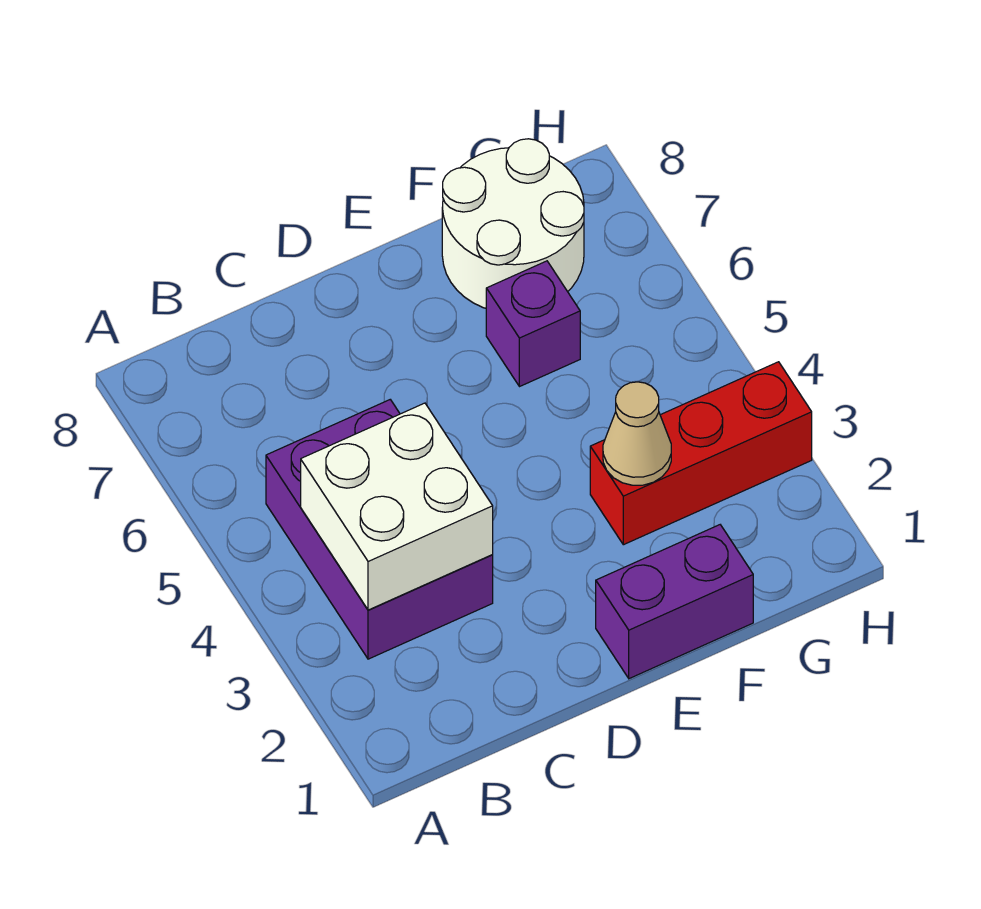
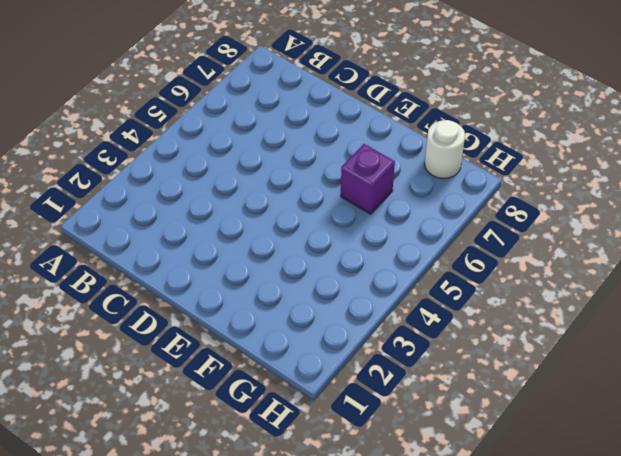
white 1x1 round brick [425,120,465,179] -> white 2x2 round brick [442,139,584,308]
none -> purple 2x3 brick [266,400,493,659]
none -> purple 1x2 brick [596,525,753,679]

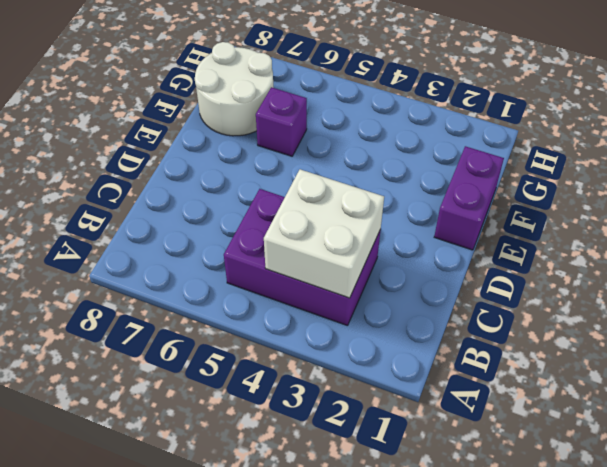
none -> red 1x3 brick [590,362,812,545]
none -> tan 1x1 cone [603,382,671,485]

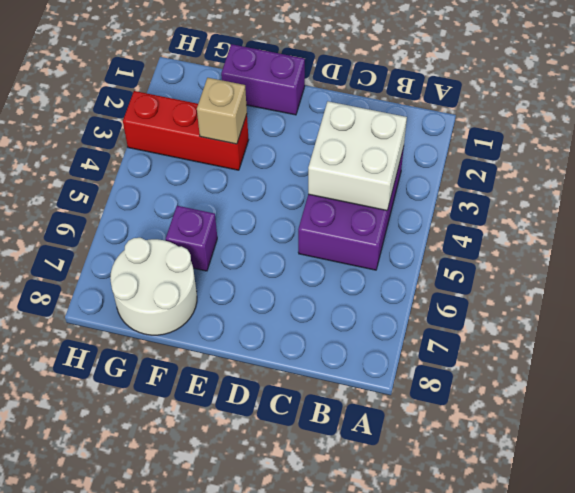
tan 1x1 brick [197,78,247,144] -> tan 1x1 cone [603,382,671,485]

